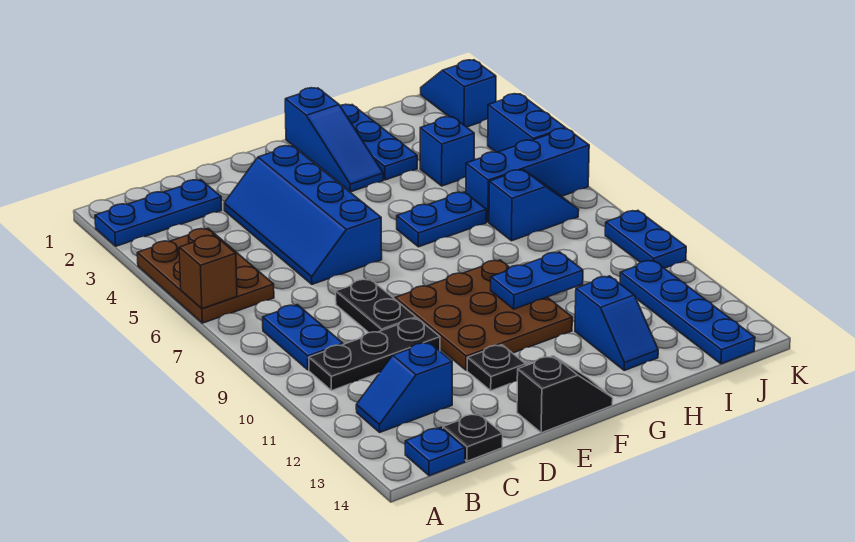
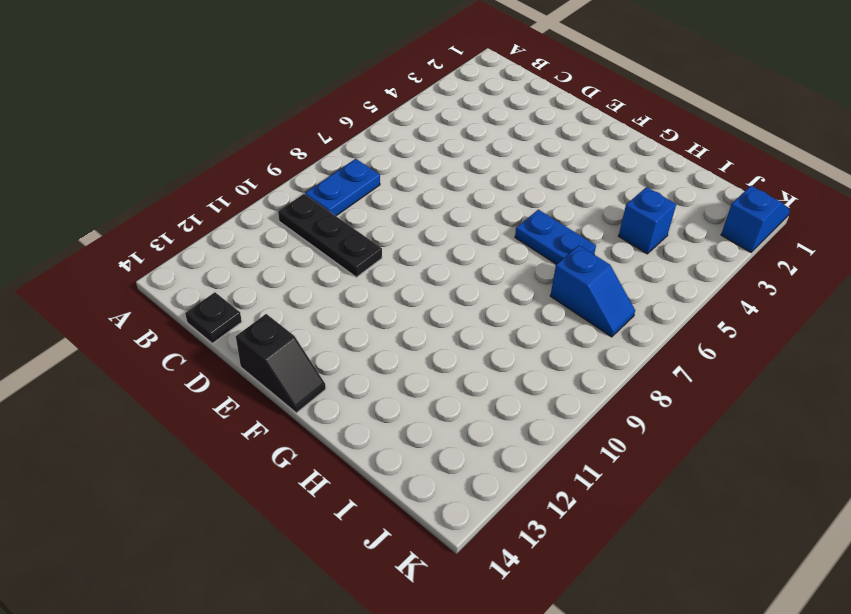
none -> blue 1x3 plate [95,180,222,246]
none -> brown 2x3 plate [137,228,274,323]
none -> blue 1x2 slope [356,342,452,432]

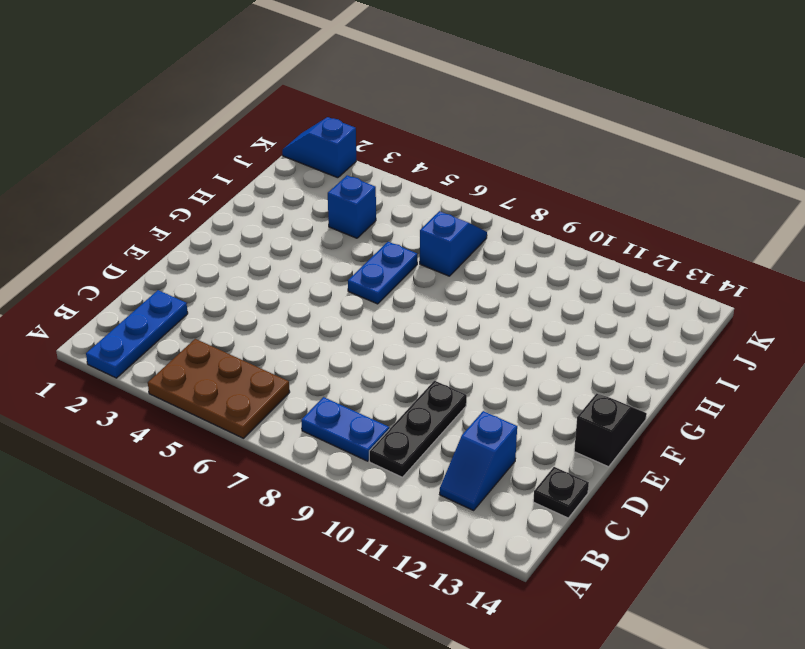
none -> blue 1x1 plate [405,427,465,476]
none -> blue 2x4 slope [224,146,382,284]
none -> black 1x2 plate [336,279,416,333]

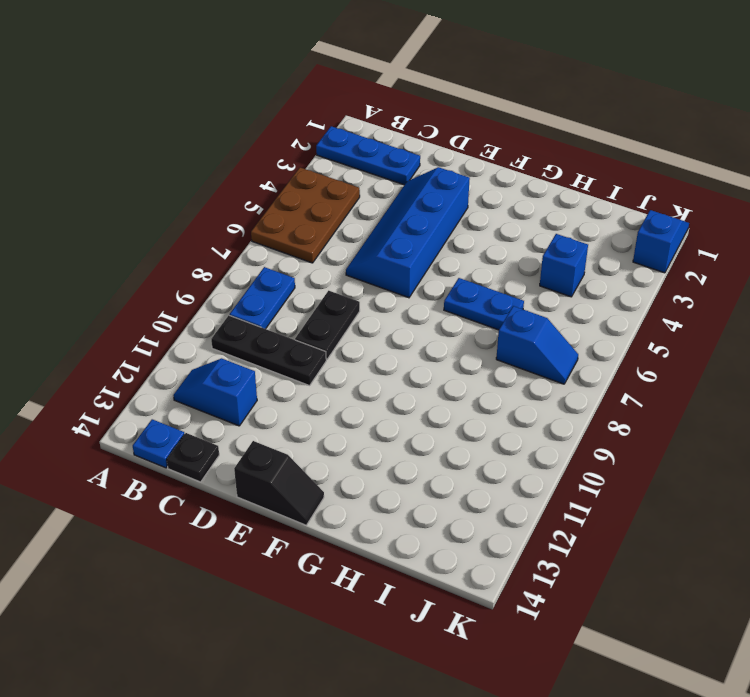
none -> brown 3x3 plate [395,260,572,370]
none -> black 1x1 plate [467,345,526,391]
none -> blue 1x3 slope [285,88,383,192]

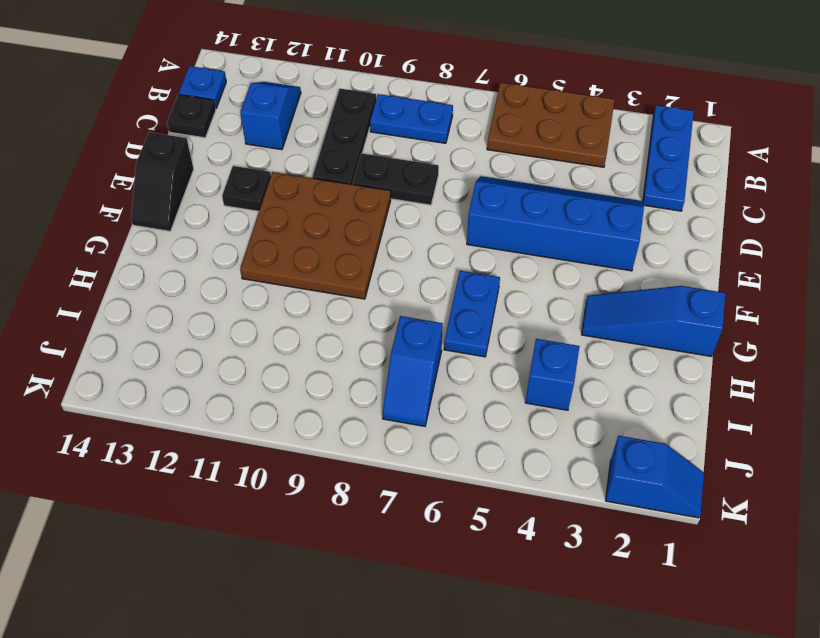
none -> blue 1x3 plate [340,104,417,180]
none -> blue 1x2 slope [575,276,658,370]
none -> blue 1x3 brick [466,128,589,222]

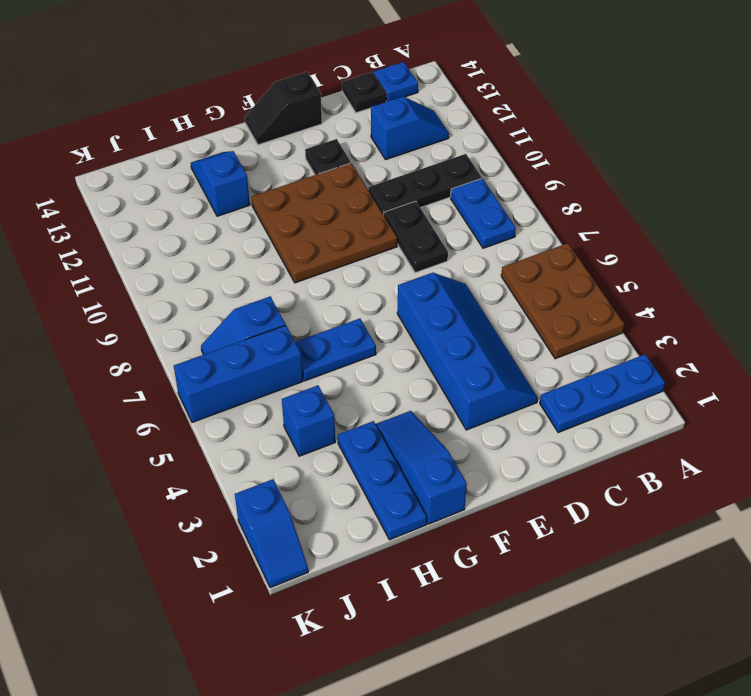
none -> blue 1x4 plate [620,260,755,364]
none -> blue 1x2 brick [488,94,565,152]
none -> blue 1x2 plate [605,211,686,268]

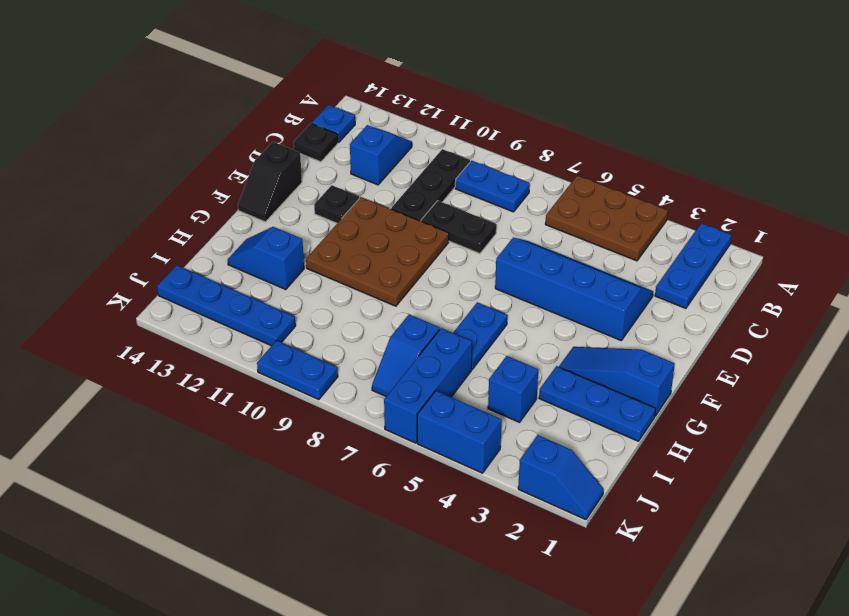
none -> brown 1x1 brick [179,235,237,309]
none -> blue 1x2 plate [491,252,583,309]

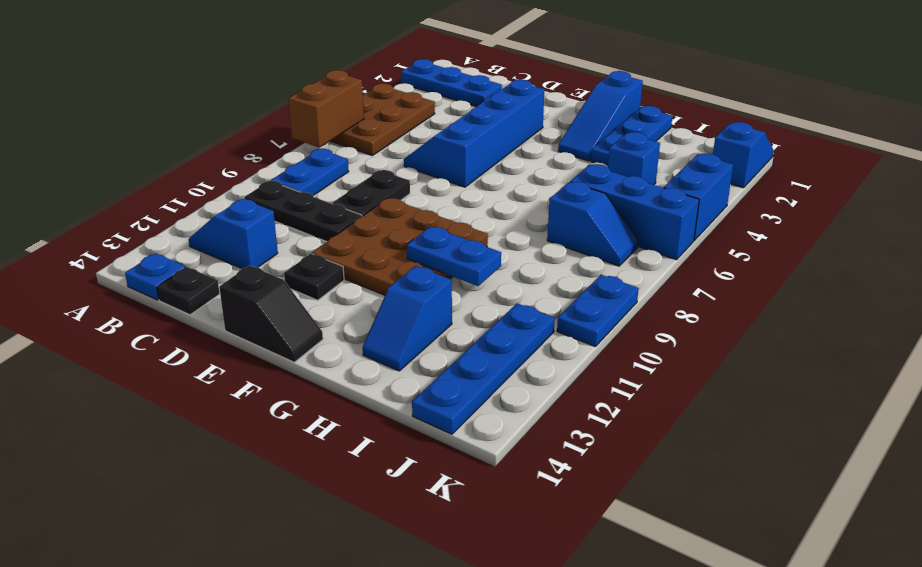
brown 1x2 brick [288,70,364,147] -> brown 1x1 brick [179,235,237,309]
none -> blue 1x2 plate [397,192,486,247]

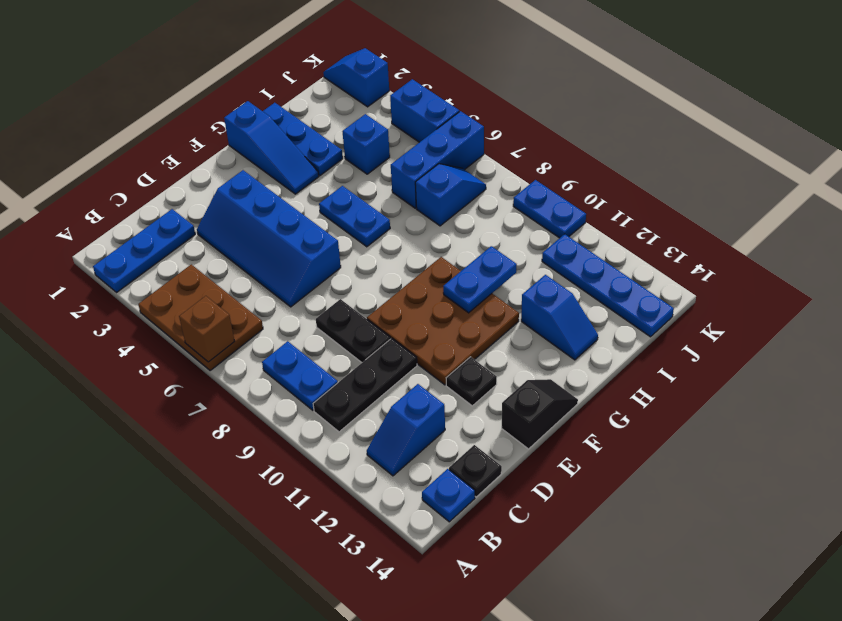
blue 1x2 plate [319,186,390,247] -> blue 1x2 plate turned to [397,192,486,247]

